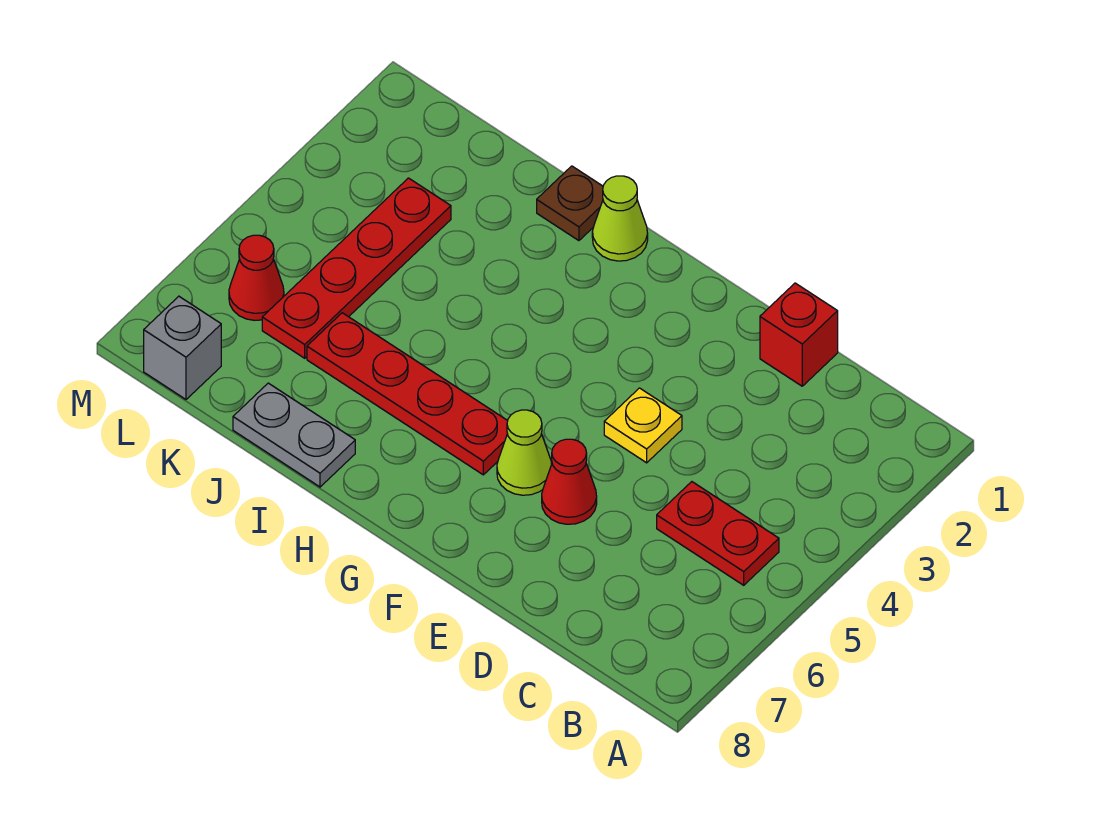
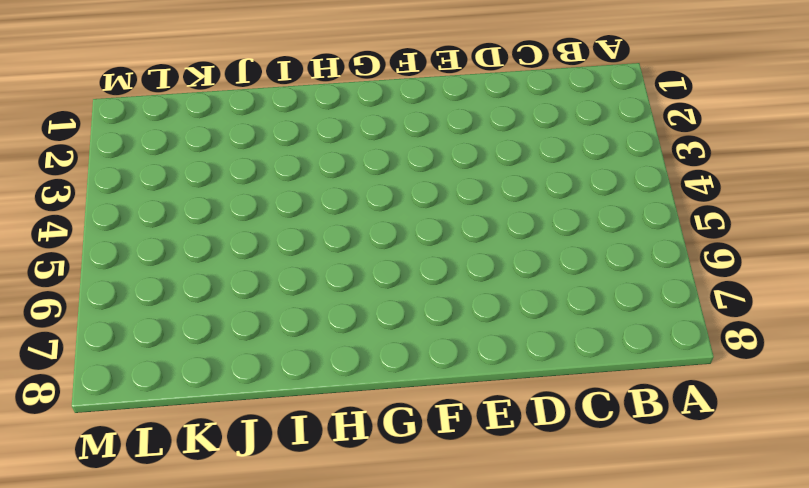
none -> red 1x2 plate [657,482,779,585]
none -> red 1x1 brick [760,283,838,386]
none -> yellow 1x1 plate [604,388,682,463]

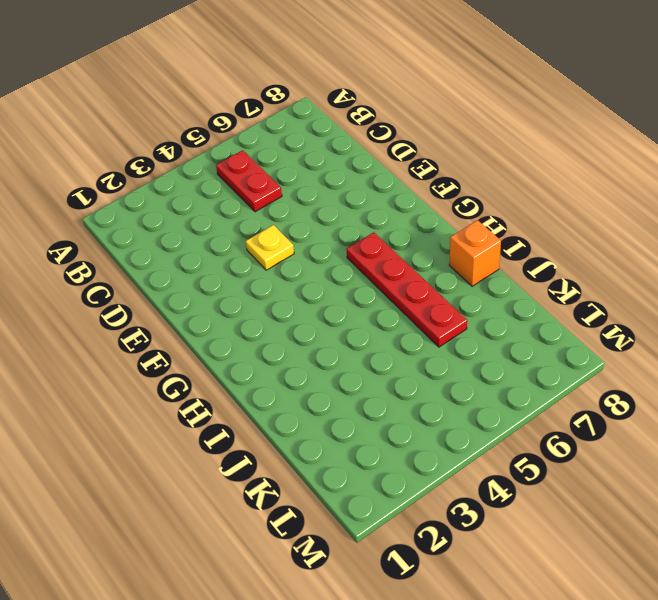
orange 1x1 brick [449,220,501,286] -> grey 1x2 plate [233,383,355,487]
none -> red 1x1 brick [760,283,838,386]
none -> red 1x1 cone [542,439,597,524]
none -> lime 1x1 cone [497,410,552,495]

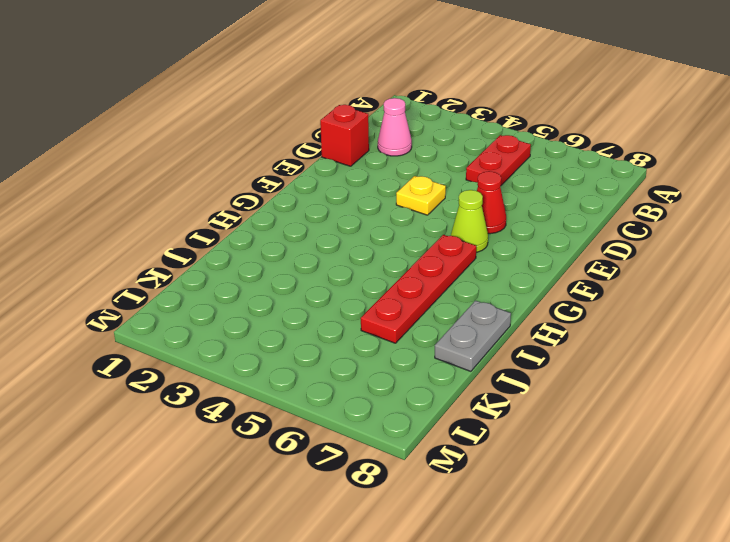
pink 1x1 cone [378,98,412,156] -> none
none -> lime 1x1 cone [592,176,648,261]
none -> brown 1x1 plate [537,166,603,241]
none -> red 1x4 plate [262,178,451,358]

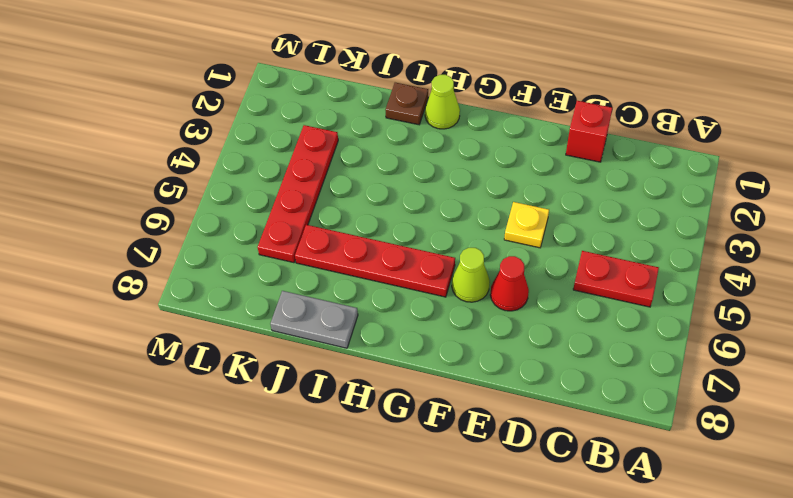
none -> red 1x1 cone [229,235,284,320]
none -> grey 1x1 brick [144,296,221,399]

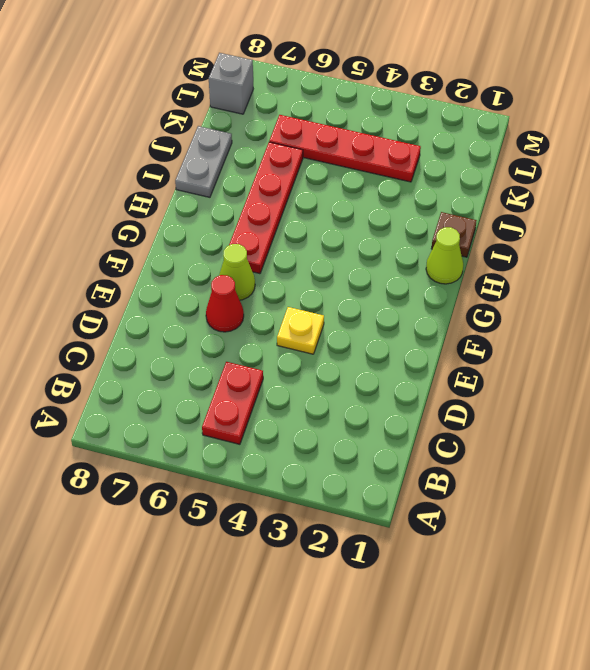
none -> red 1x1 brick [760,283,838,386]
none -> red 1x1 cone [229,235,284,320]

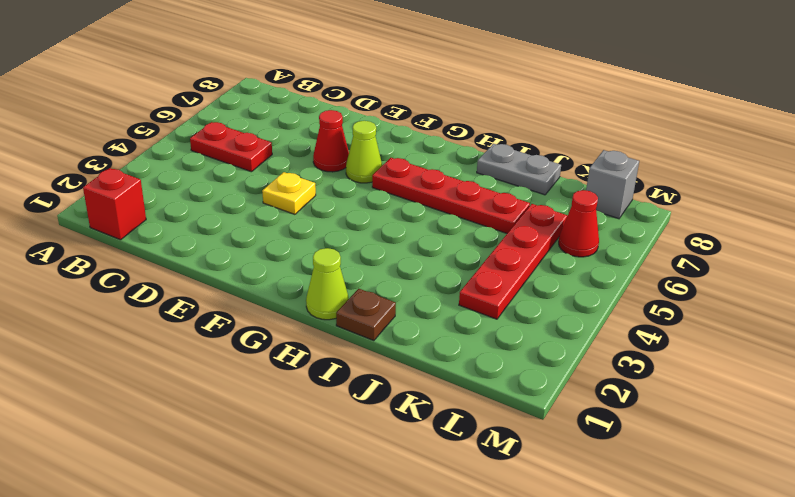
red 1x1 brick [83,168,146,240] -> red 1x1 brick moved to [760,283,838,386]

